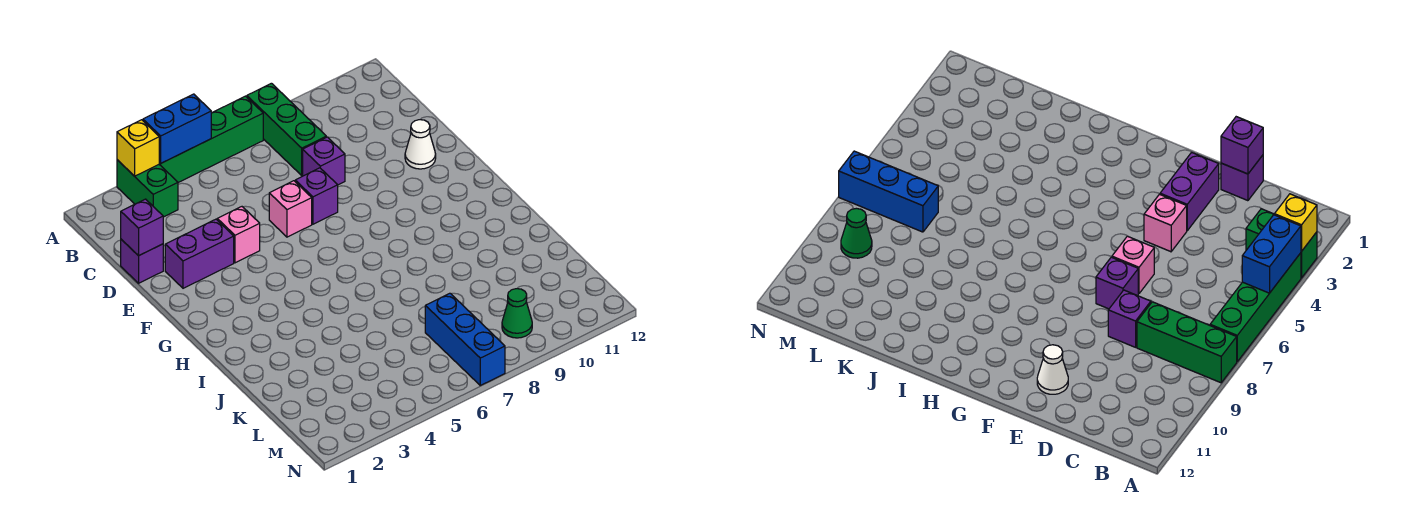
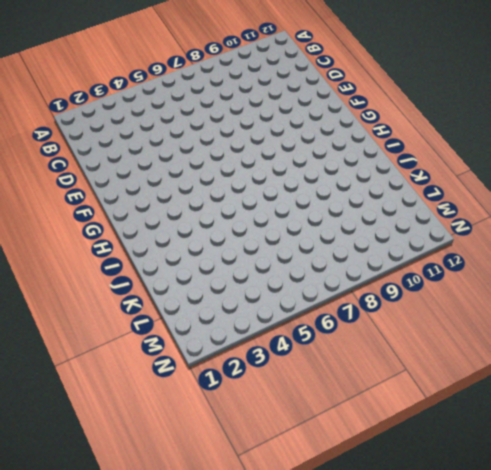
none -> green 1x2 brick [117,160,178,217]
none -> green 1x4 brick [159,96,263,182]
none -> green 1x3 brick [247,83,326,175]

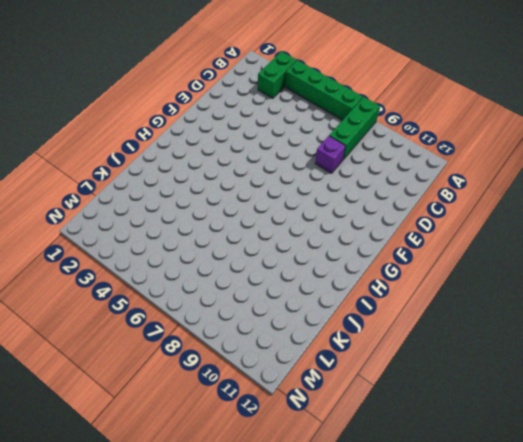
none -> purple 1x1 brick [121,239,163,283]
none -> purple 1x2 brick [165,219,234,288]
none -> pink 1x1 brick [217,207,260,263]

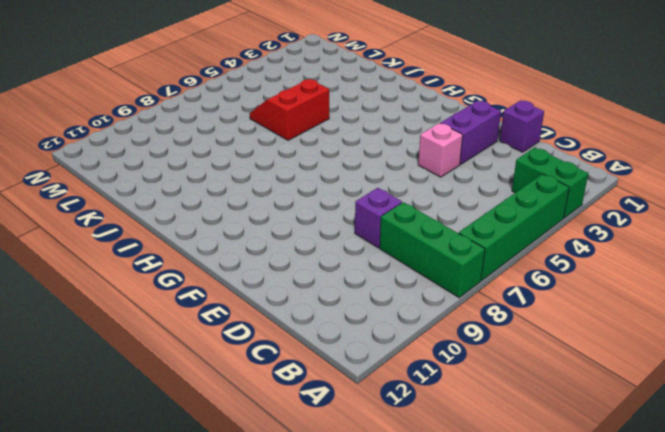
red 2x2 slope [250,79,329,140] -> none
none -> pink 1x1 brick [269,181,312,237]
none -> purple 1x1 brick [295,168,338,224]
none -> white 1x1 cone [405,120,436,169]

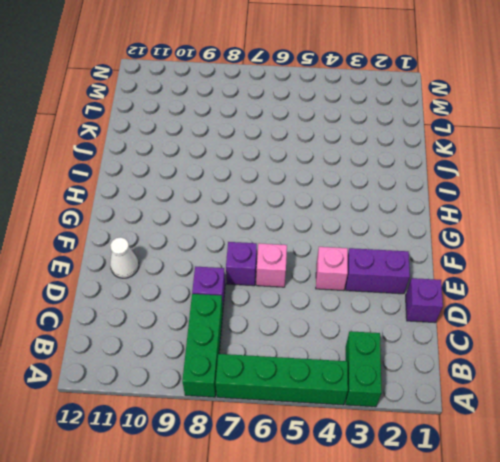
none -> blue 1x3 brick [425,293,505,385]
none -> green 1x1 cone [502,289,532,338]
none -> yellow 1x1 brick [117,120,159,176]

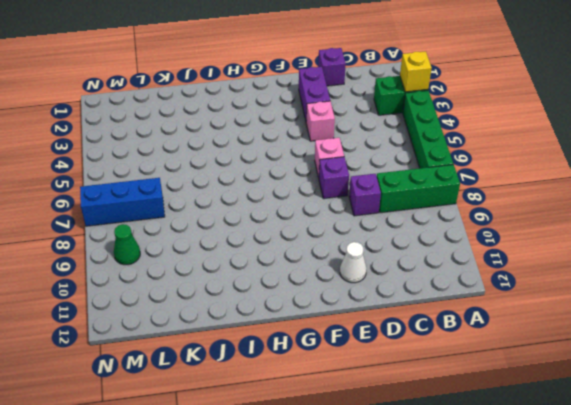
none -> blue 1x2 brick [143,94,211,163]
none -> purple 1x1 brick [121,199,163,256]

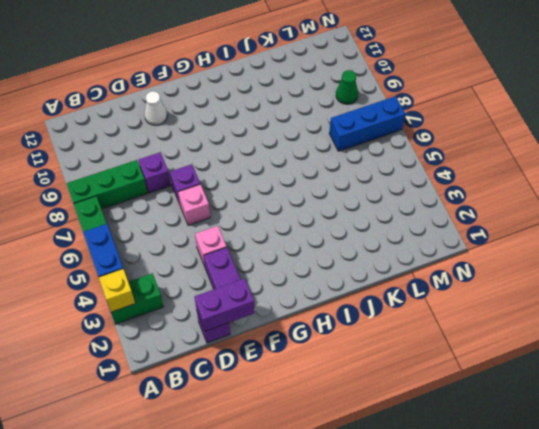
purple 1x2 brick [195,278,255,331] -> purple 1x1 brick [121,199,163,256]

